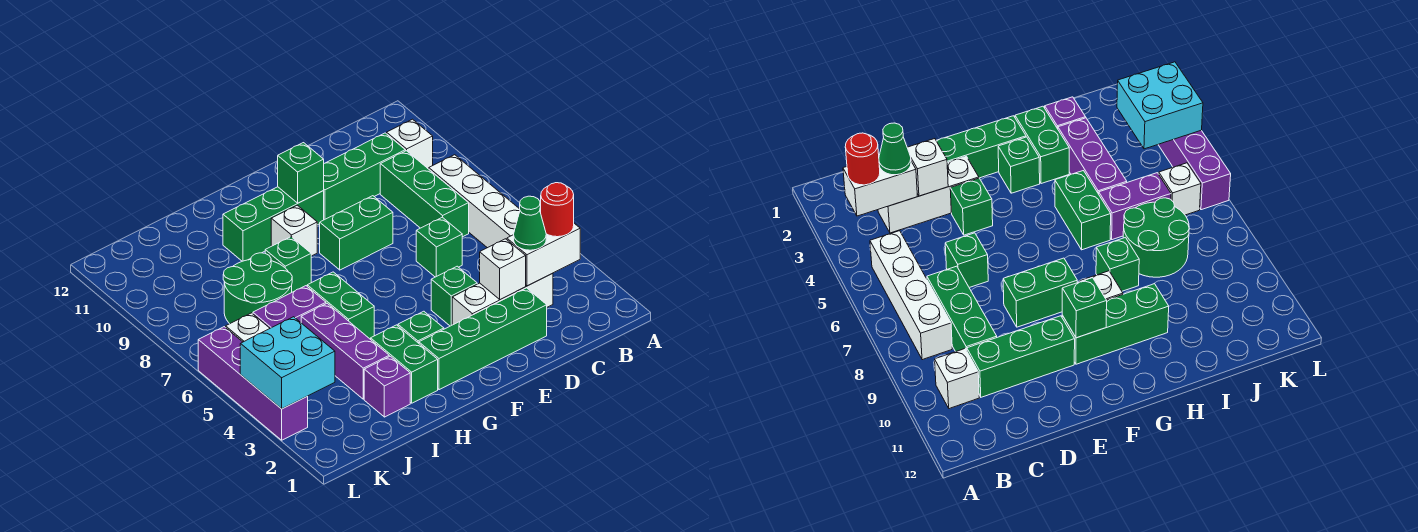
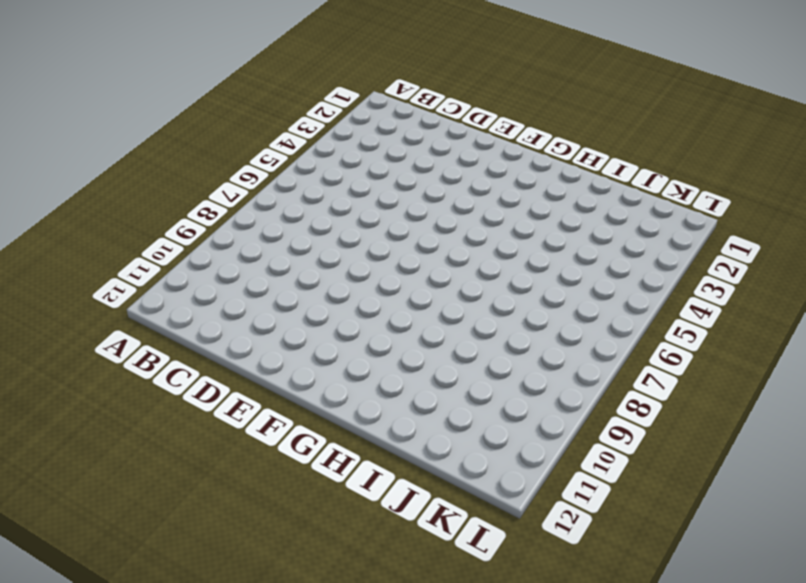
none -> white 1x4 brick [429,155,520,248]
none -> white 1x1 brick [387,119,433,169]
none -> white 1x3 brick [452,273,553,325]

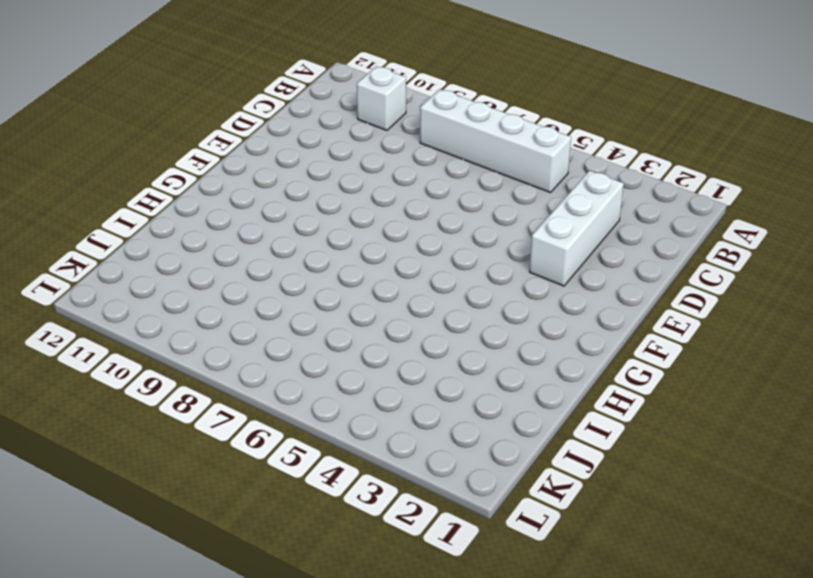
none -> green 1x3 brick [380,151,469,237]
none -> green 1x3 brick [323,133,405,220]
none -> green 1x4 brick [419,288,547,390]

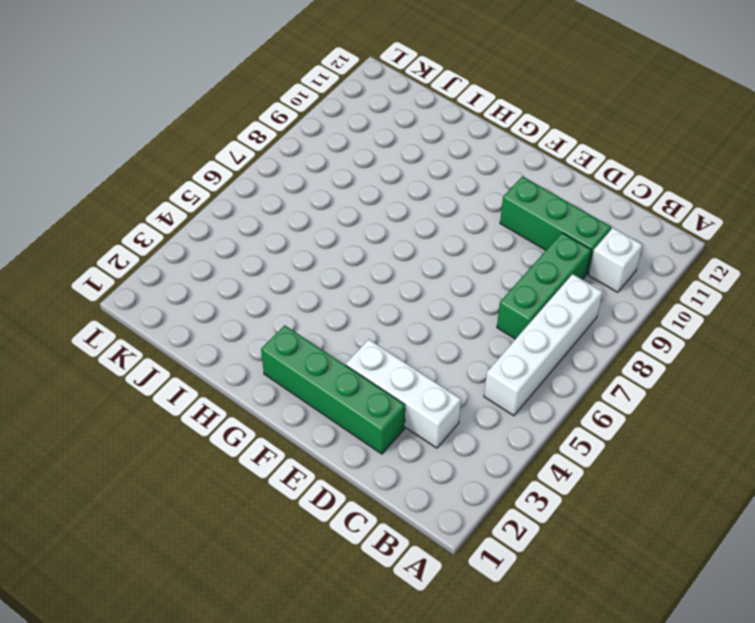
none -> green 1x1 brick [416,217,462,277]
none -> green 1x1 brick [431,266,477,326]
none -> green 1x2 brick [320,196,393,270]

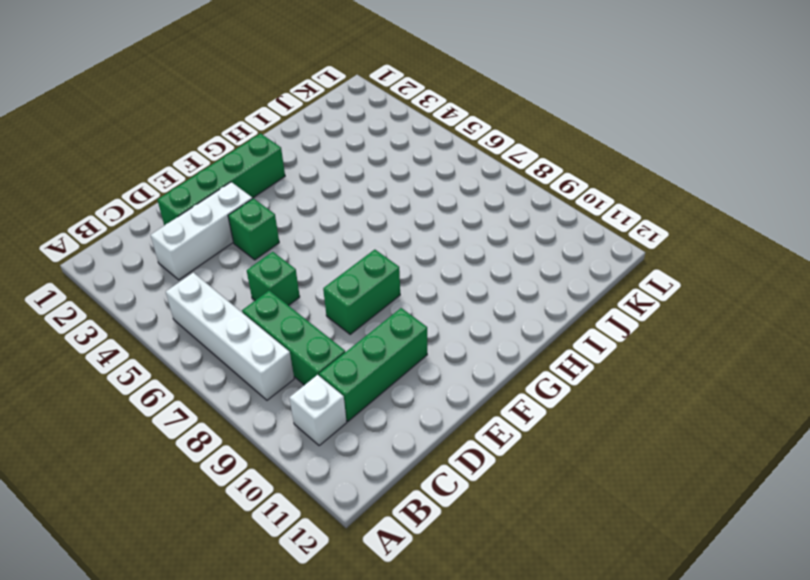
none -> green 1x3 brick [223,187,324,261]
none -> green 1x1 brick [398,311,444,343]
none -> white 1x1 brick [271,205,317,256]

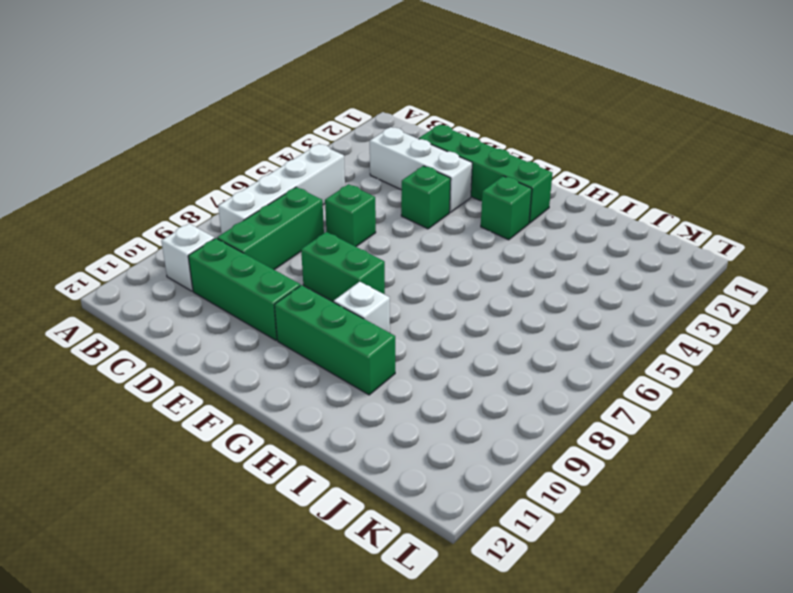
none -> green 1x2 brick [371,325,438,403]
none -> green 1x2 brick [307,272,374,339]
none -> green 1x1 brick [265,237,311,292]

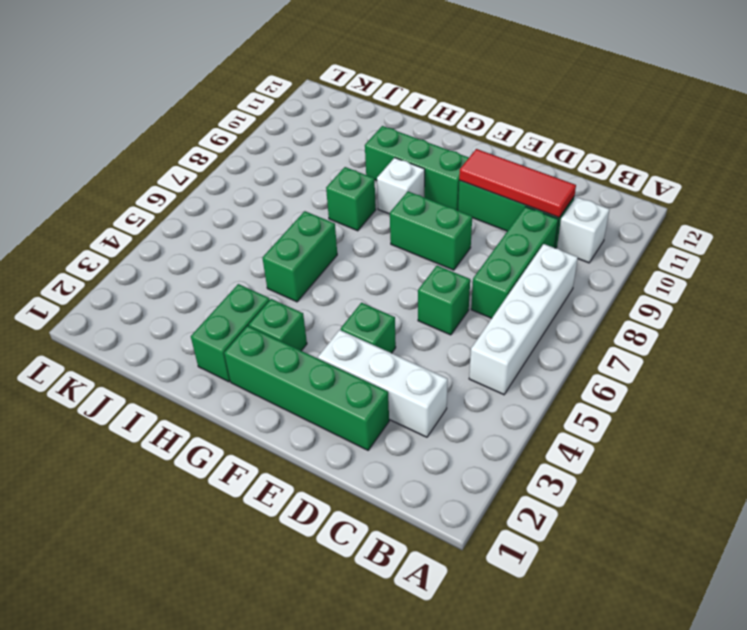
red 1x3 tile [459,149,576,217] -> none
none -> purple 1x1 brick [364,356,410,417]
none -> purple 1x3 brick [301,303,389,399]
none -> purple 1x2 brick [253,286,326,328]

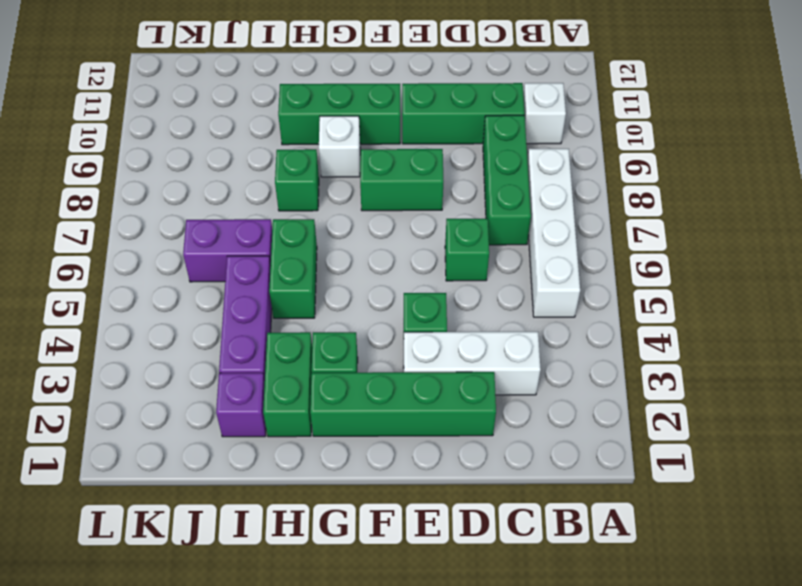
none -> green 2x2 round brick [223,253,292,324]
none -> white 1x1 brick [226,313,270,342]
none -> purple 1x4 brick [198,327,308,440]

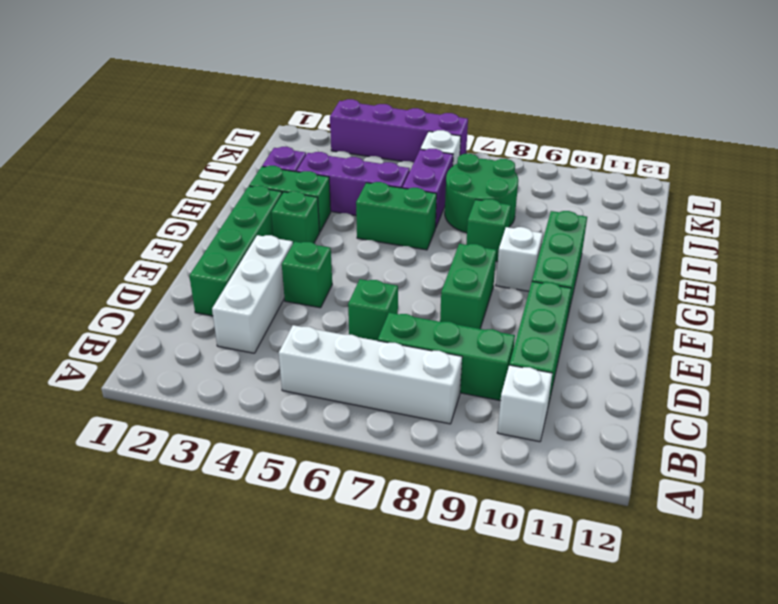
none -> white 1x2 brick [507,223,580,286]
none -> white 1x1 brick [480,239,526,299]
none -> green 1x1 brick [278,143,324,203]

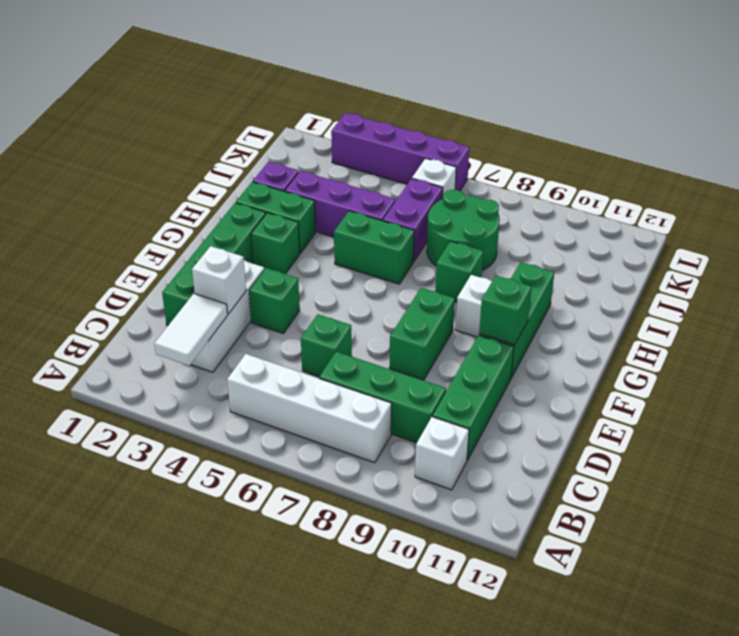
white 1x2 tile [154,294,228,365] -> white 1x2 brick [507,223,580,286]
none -> cyan 2x2 brick [240,317,335,409]
none -> red 1x1 round brick [541,183,574,237]
none -> green 1x1 cone [514,196,546,250]

